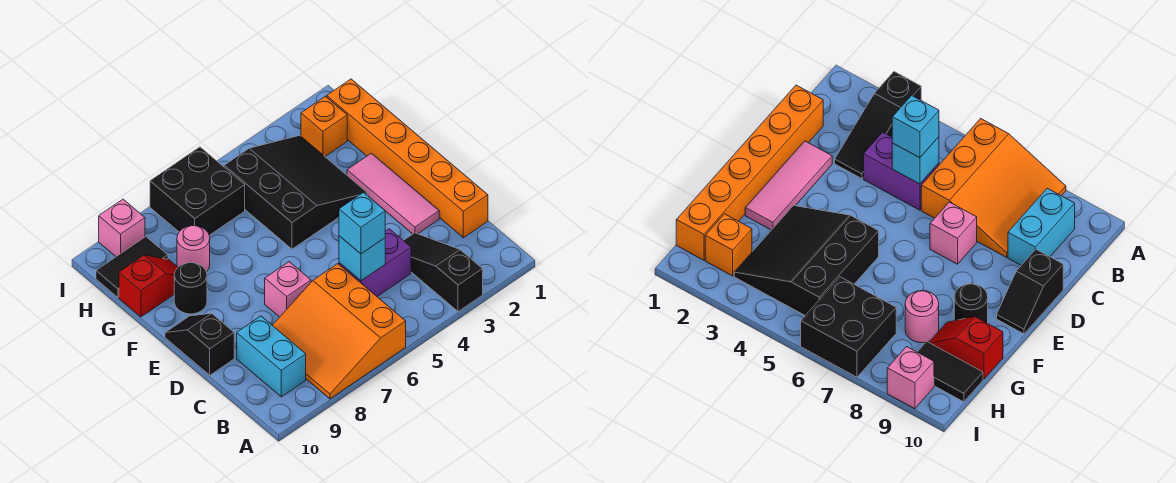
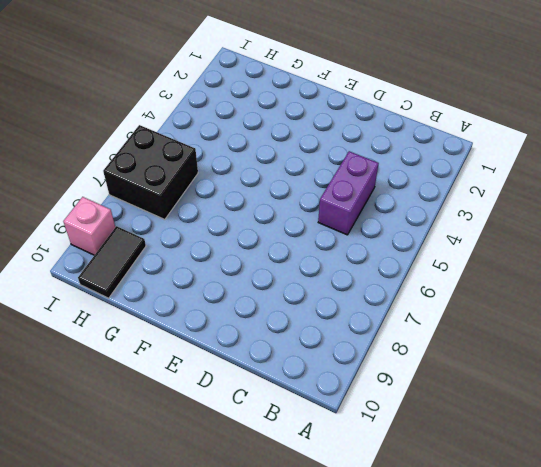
none -> black 1x3 slope [403,233,483,312]
none -> orange 3x3 slope [272,264,406,399]
none -> cyan 1x2 brick [237,316,306,397]

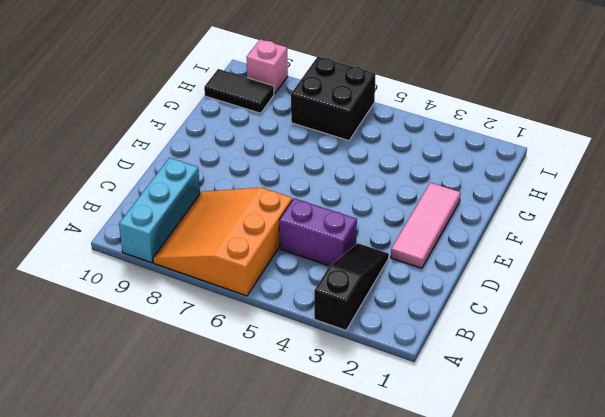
cyan 1x3 brick [119,158,200,263] -> cyan 1x2 brick [237,316,306,397]
none -> orange 1x6 brick [327,79,488,238]
none -> pink 1x1 brick [265,262,311,317]
none -> black 1x2 slope [165,313,234,375]

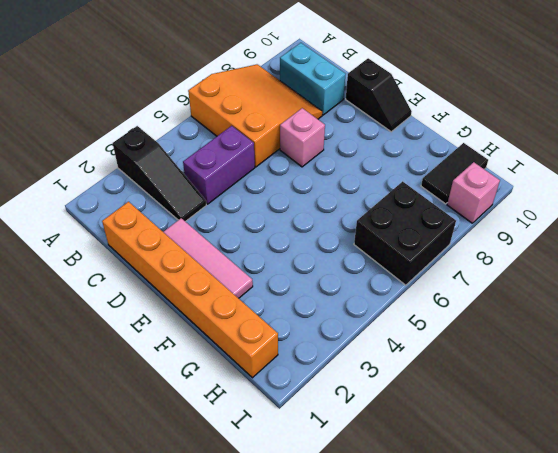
none -> black 3x3 slope [224,136,368,249]
none -> black 1x1 round brick [174,263,207,314]
none -> pink 1x1 round brick [177,226,210,272]

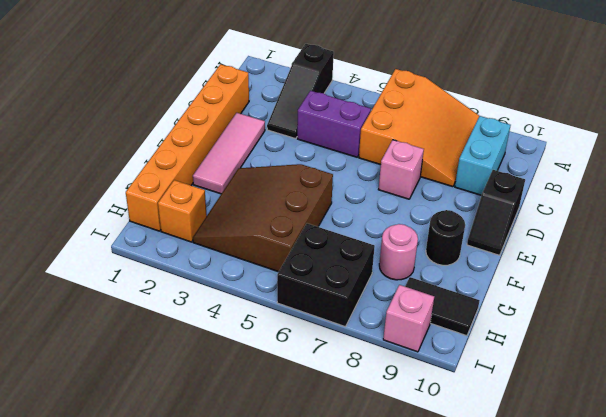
brown 3x3 slope [193,164,333,272] -> black 3x3 slope [224,136,368,249]
none -> red 1x2 slope [119,255,178,317]
none -> cyan 1x1 brick [339,236,385,281]
none -> cyan 1x1 brick [339,192,385,254]

